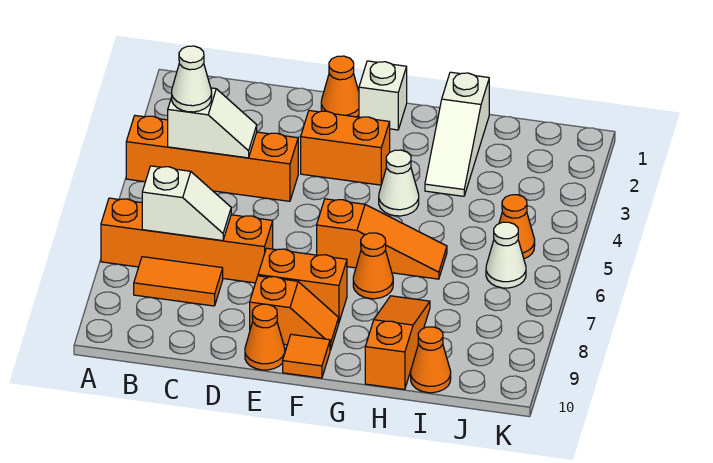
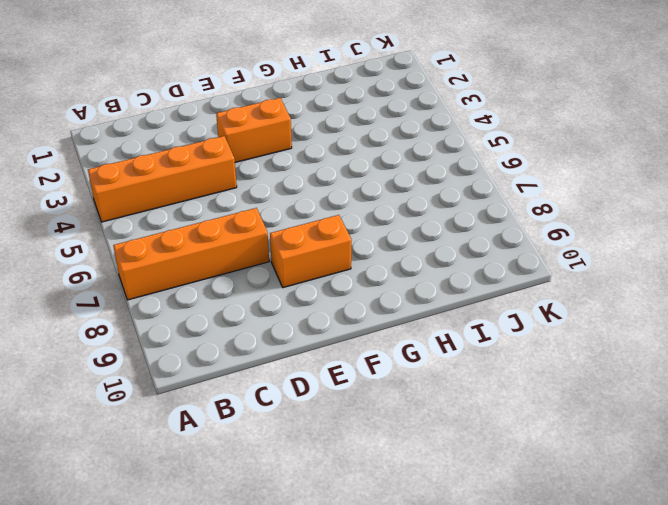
none -> orange 1x2 tile [134,257,223,306]
none -> orange 1x1 cone [321,56,359,117]
none -> orange 1x2 slope [250,276,339,350]

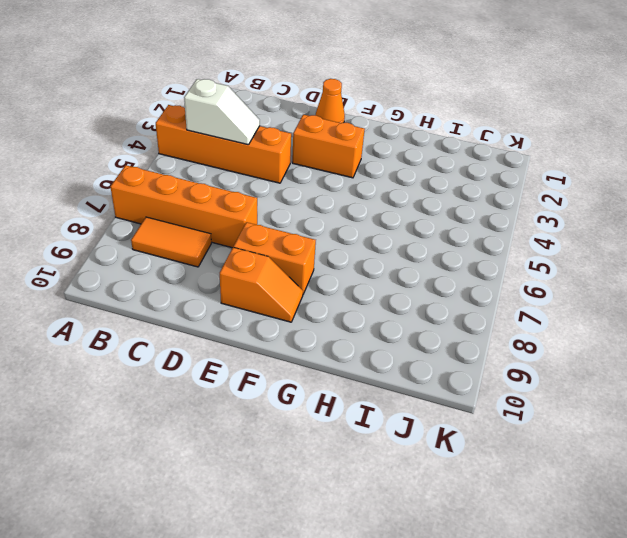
none -> orange 1x1 cone [245,304,285,370]
none -> white 1x1 brick [359,61,407,130]
none -> orange 1x3 slope [317,199,447,279]

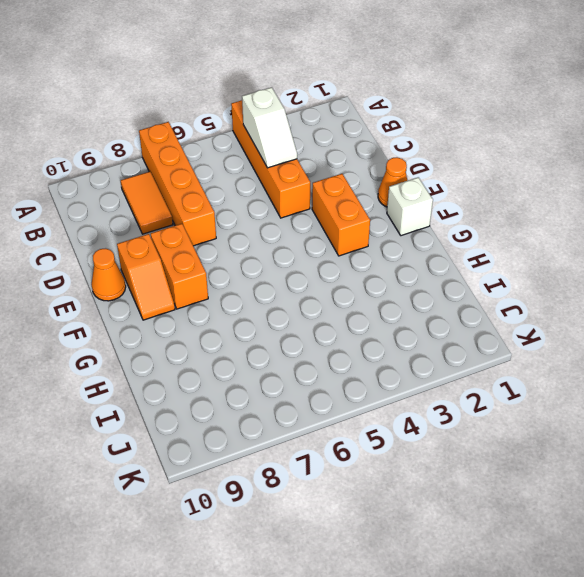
none -> orange 1x3 slope [317,199,447,279]
none -> orange 1x1 tile [283,334,330,378]
none -> white 1x1 cone [379,150,419,216]

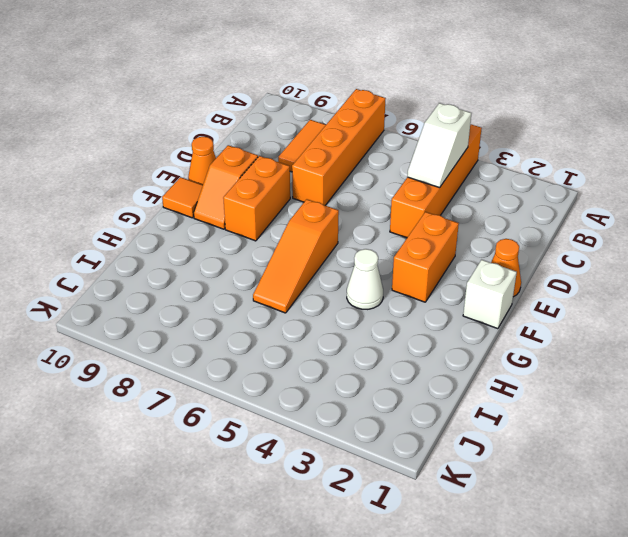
none -> orange 1x1 cone [353,233,393,299]
none -> white 1x3 slope [425,72,489,196]
none -> orange 1x3 slope [365,296,430,389]

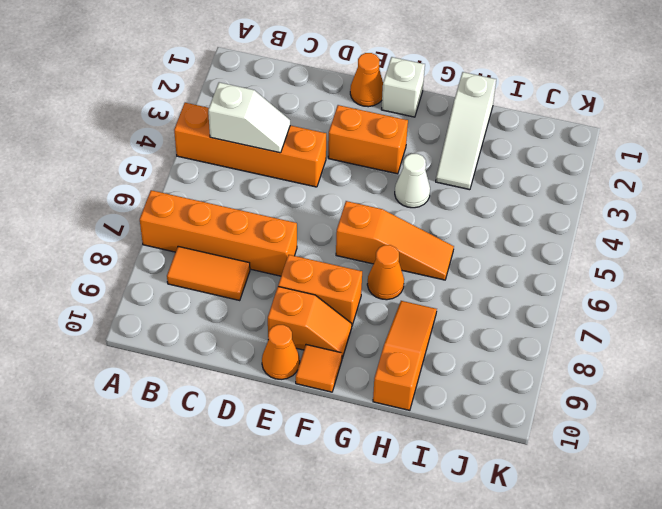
none -> orange 1x1 cone [411,327,451,393]
none -> orange 1x1 cone [499,195,535,259]
none -> white 1x1 cone [486,222,526,288]

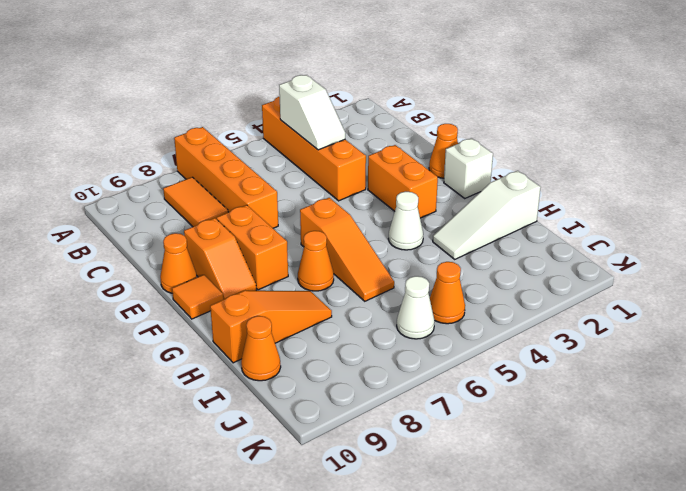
none -> white 1x2 slope [142,166,231,241]
none -> white 1x1 cone [172,46,212,112]

